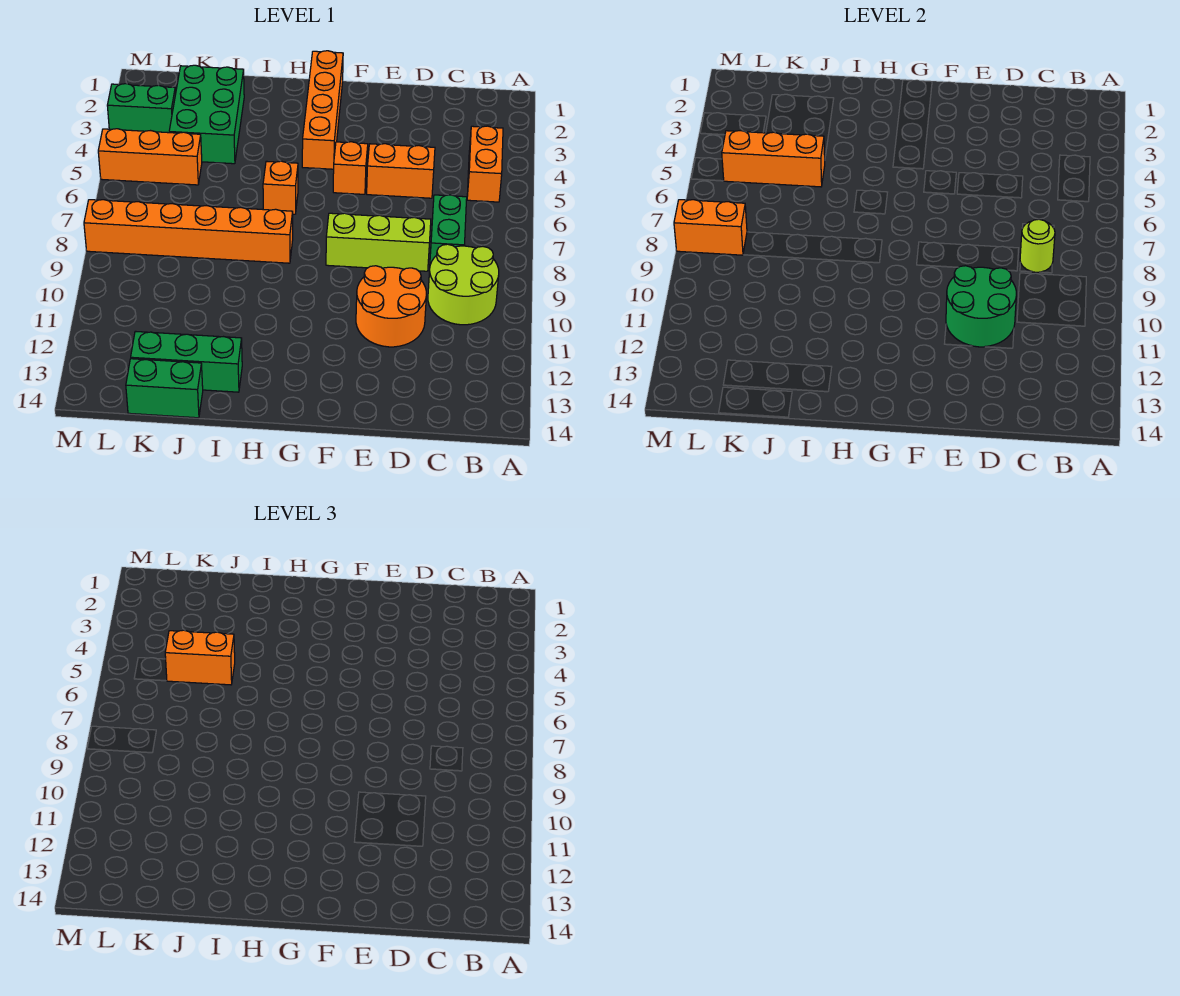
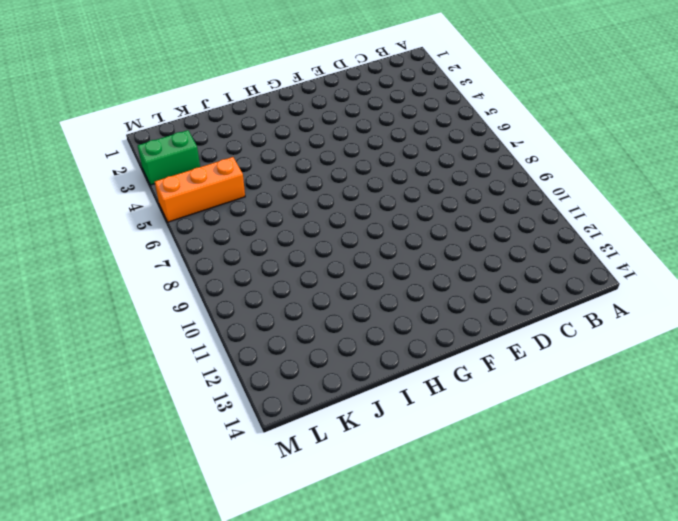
none -> orange 1x2 brick [467,126,503,202]
none -> lime 2x2 round brick [428,244,499,325]
none -> green 1x2 brick [430,195,467,265]

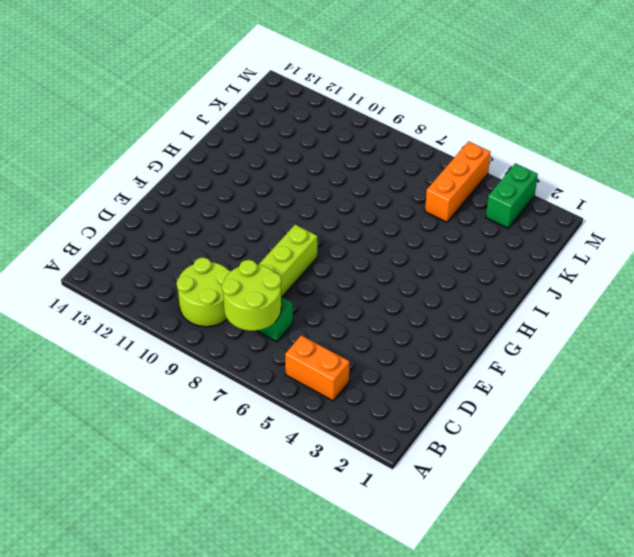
lime 2x2 round brick [222,260,281,331] -> lime 1x1 round brick [1020,219,1055,272]
none -> orange 1x2 brick [367,144,435,198]
none -> orange 2x2 round brick [356,266,426,347]
none -> orange 1x1 brick [333,142,368,194]

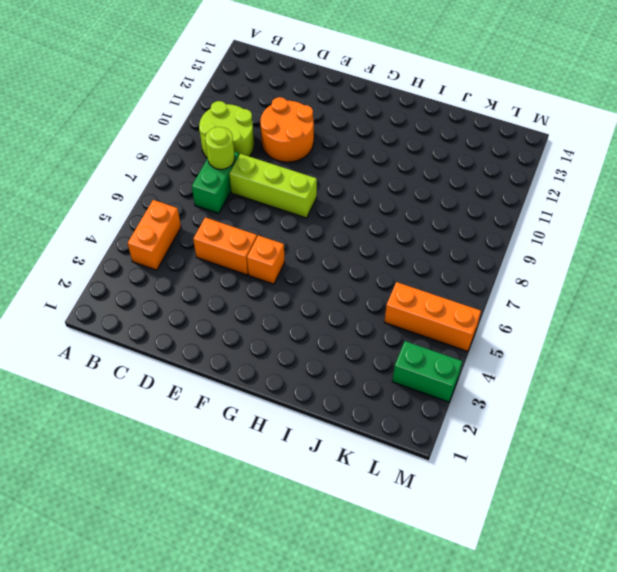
none -> orange 1x4 brick [302,51,343,169]
none -> orange 1x1 brick [263,161,298,214]
none -> orange 1x6 brick [84,200,293,263]

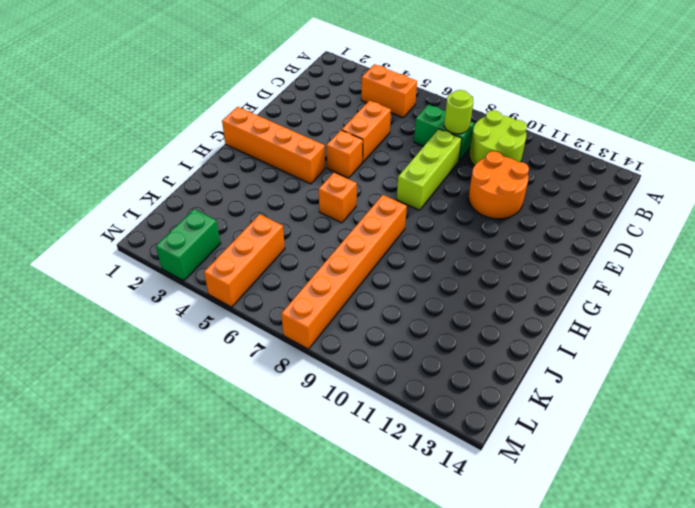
none -> green 1x3 brick [131,331,242,392]
none -> green 2x3 brick [169,65,244,164]
none -> green 1x2 brick [126,359,203,418]

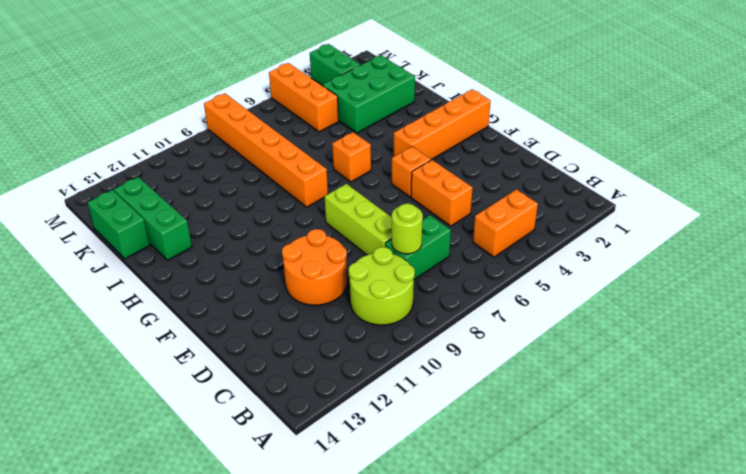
none -> green 2x2 round brick [946,266,1016,347]
none -> orange 1x3 brick [722,131,825,187]
none -> orange 1x2 brick [674,200,747,255]

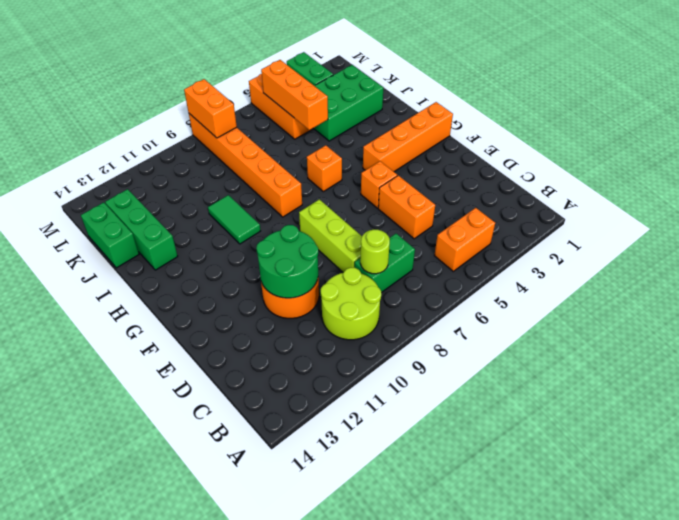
green 1x2 tile [208,195,260,244] -> none
none -> orange 1x2 brick [165,630,235,685]

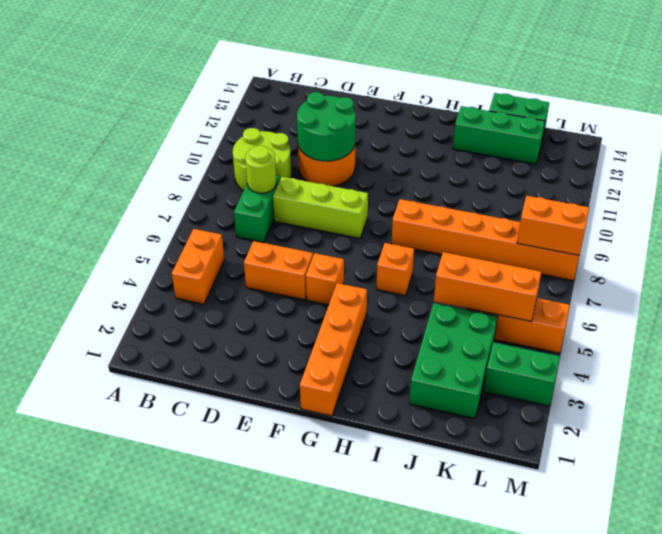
none -> orange 1x2 brick [165,630,235,685]

